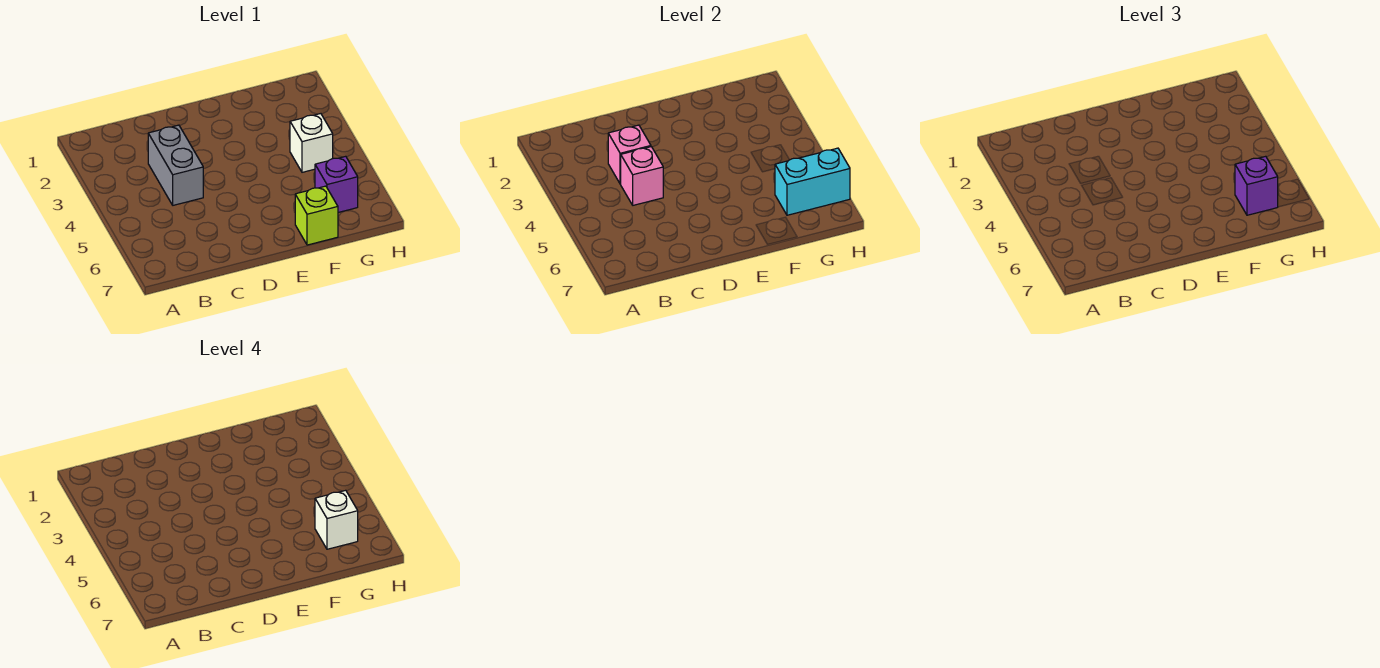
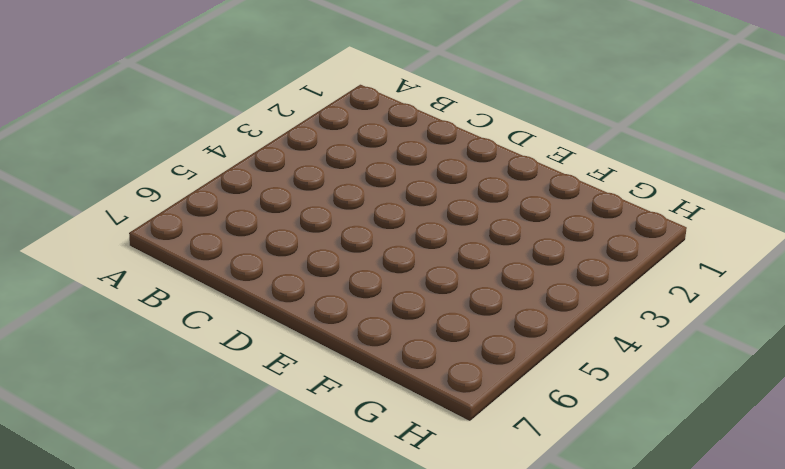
none -> grey 1x2 brick [148,125,203,205]
none -> lime 1x1 brick [295,186,338,245]

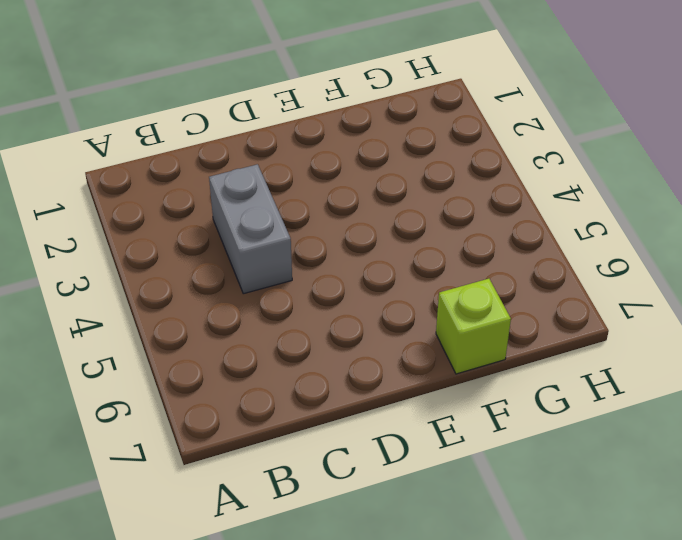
none -> white 1x1 brick [290,114,333,172]
none -> purple 1x1 brick [315,156,358,213]

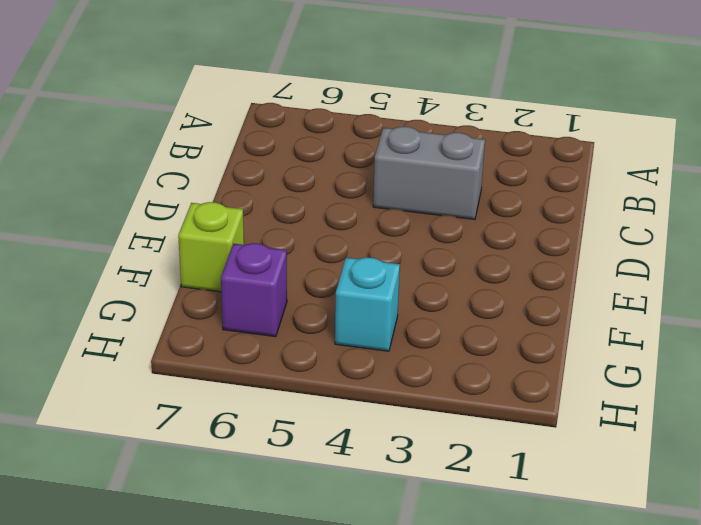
cyan 1x1 brick [335,257,400,351] -> white 1x1 brick [290,114,333,172]
none -> pink 1x1 brick [608,125,651,184]
none -> pink 1x1 brick [621,147,663,205]

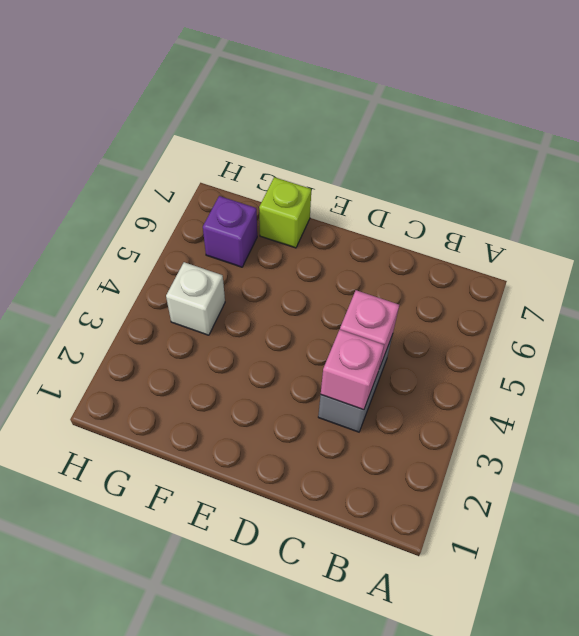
none -> cyan 1x2 brick [775,148,850,215]
none -> purple 1x1 brick [1235,156,1278,215]

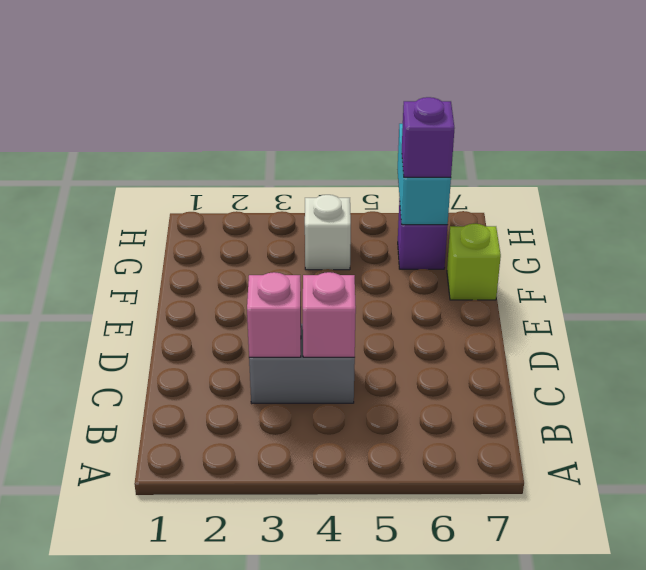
none -> white 1x1 brick [315,490,358,549]

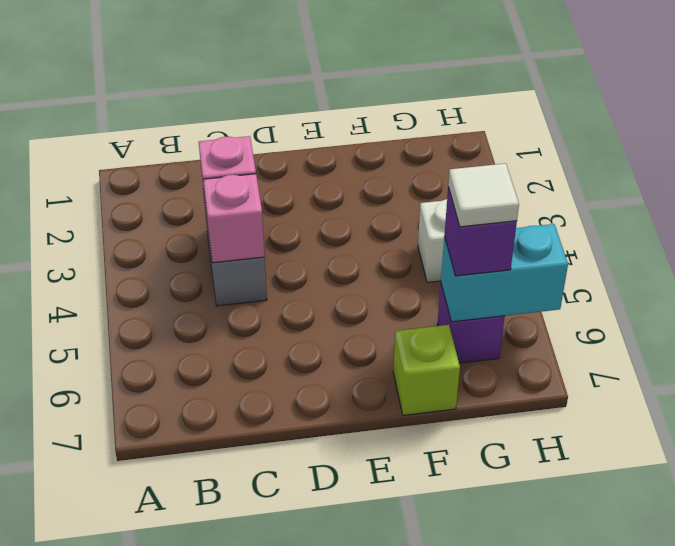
white 1x1 tile [448,163,519,227] -> white 1x1 brick [315,490,358,549]

